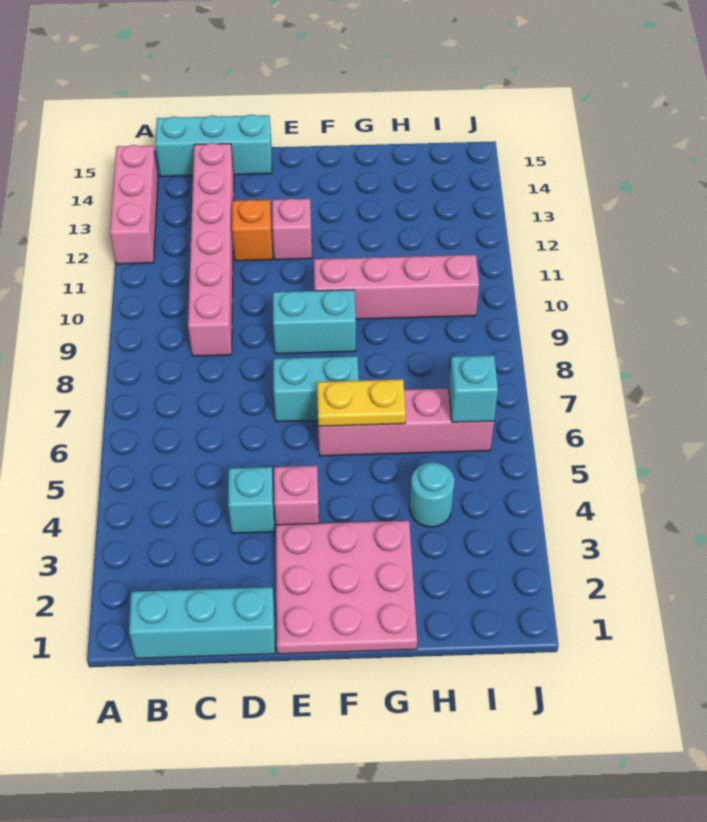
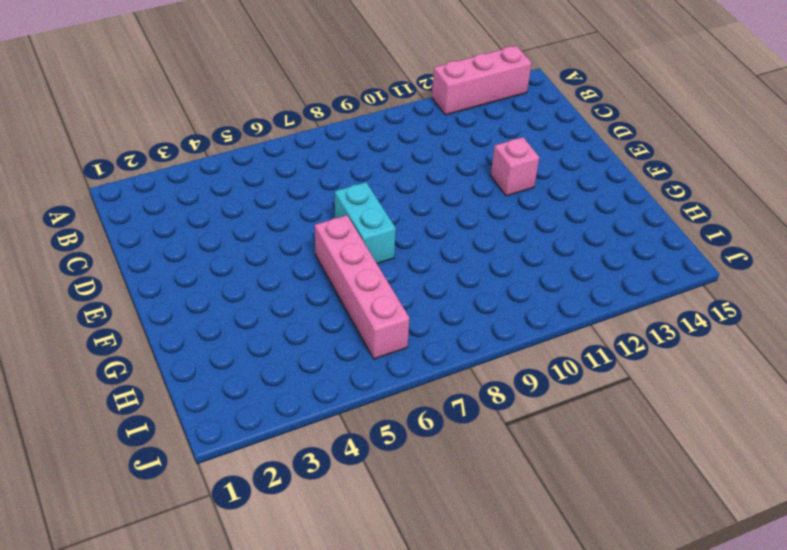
none -> cyan 1x3 brick [129,587,275,658]
none -> cyan 1x3 brick [155,115,272,177]
none -> pink 1x6 brick [188,143,234,356]

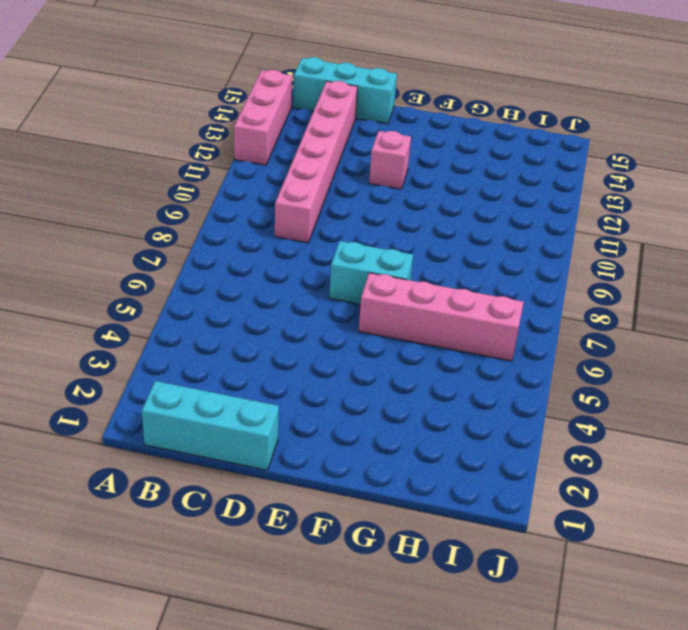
none -> cyan 1x1 brick [228,467,274,533]
none -> orange 1x1 brick [232,200,272,261]
none -> pink 3x3 plate [276,521,417,654]

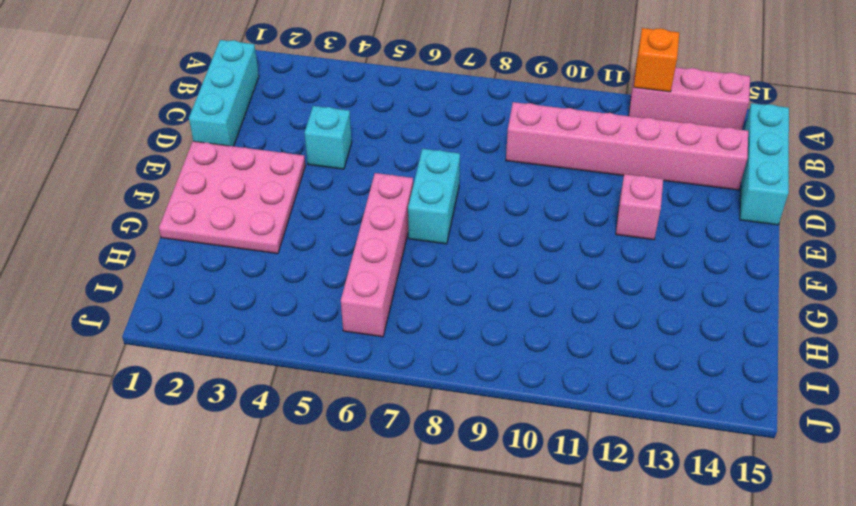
orange 1x1 brick [634,28,679,92] -> orange 1x1 brick moved to [232,200,272,261]
none -> pink 1x1 brick [274,466,319,525]
none -> cyan 1x2 brick [273,290,356,354]
none -> pink 1x4 brick [314,255,479,319]

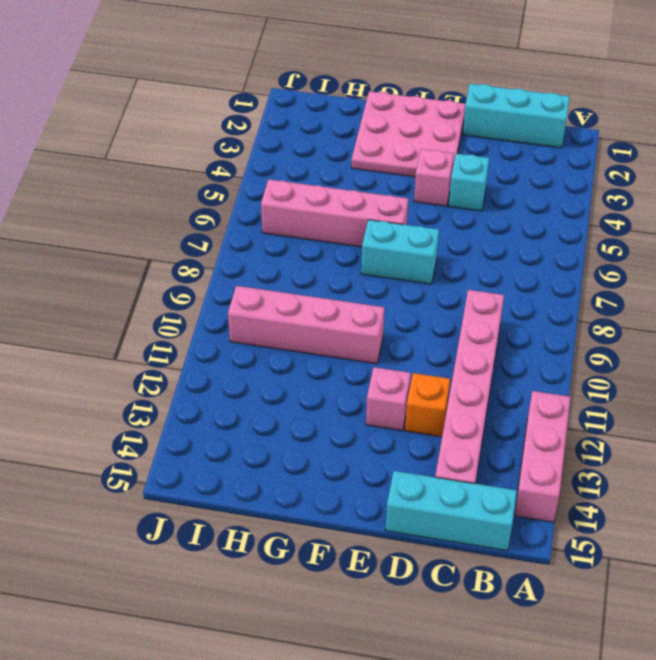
none -> cyan 1x2 brick [273,290,356,354]
none -> cyan 1x1 round brick [410,462,455,527]
none -> yellow 1x2 plate [317,379,406,426]

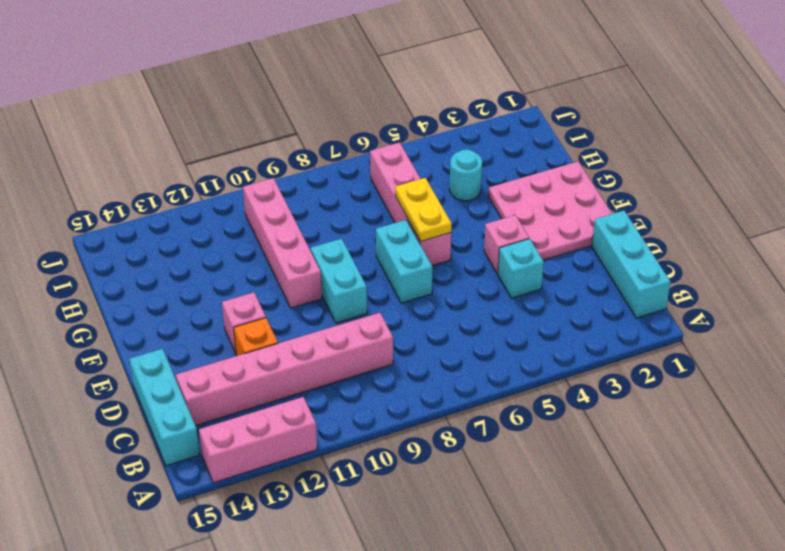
none -> cyan 1x1 brick [449,355,498,422]

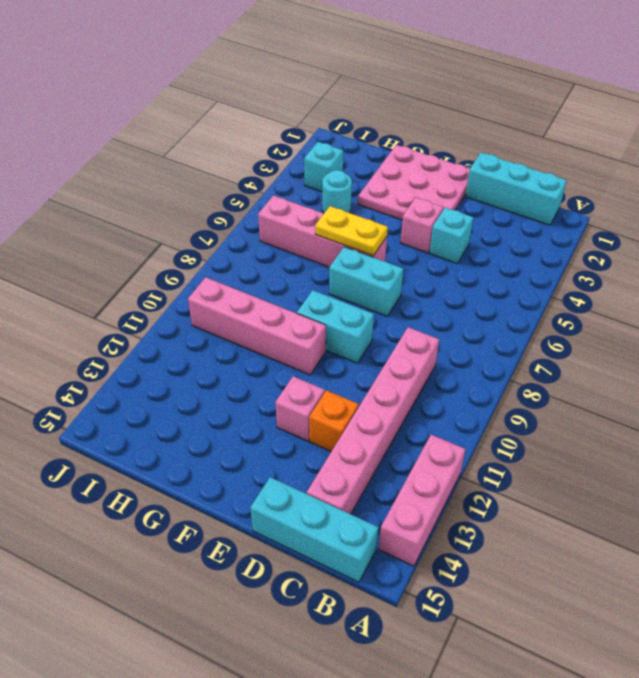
cyan 1x1 brick [304,142,343,192] -> cyan 1x1 brick moved to [449,355,498,422]

